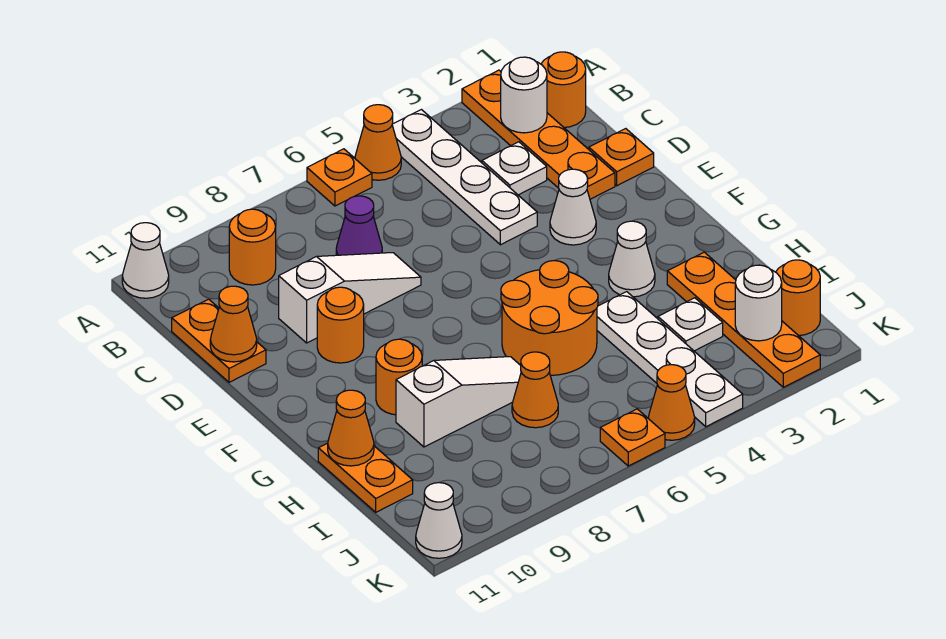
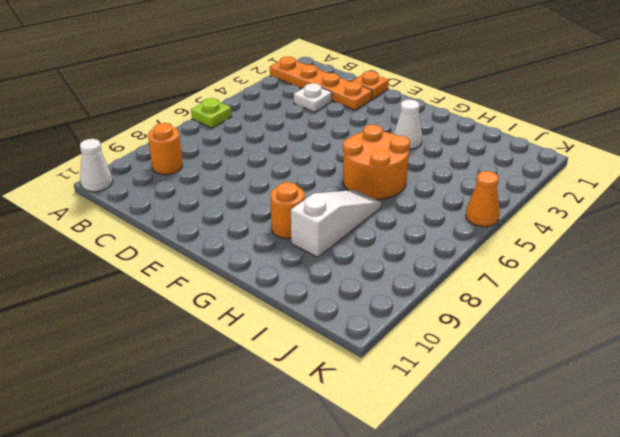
lime 1x1 plate [191,98,232,128] -> orange 1x1 plate [307,149,372,206]
none -> white 1x4 plate [392,110,537,245]
none -> orange 1x1 cone [355,105,401,180]
none -> orange 1x1 round brick [541,52,586,127]
none -> purple 1x1 cone [336,196,382,255]

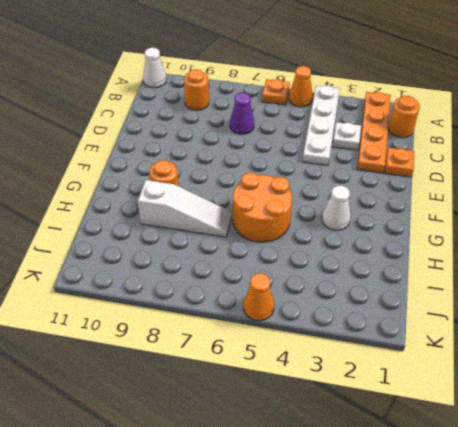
none -> orange 1x2 plate [172,299,266,382]
none -> white 1x3 slope [279,253,421,343]
none -> white 1x1 cone [550,169,596,245]
none -> orange 1x1 round brick [317,287,364,363]

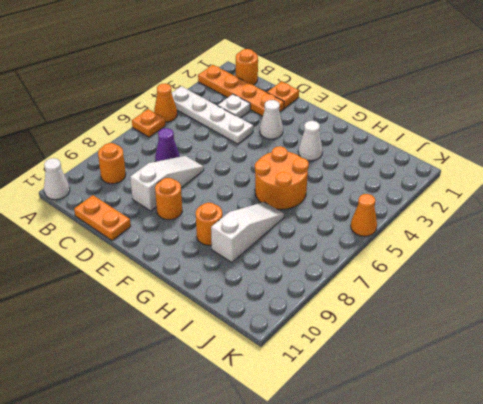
none -> orange 1x4 plate [667,252,820,387]
none -> white 1x4 plate [597,292,743,427]
none -> orange 1x2 plate [318,443,413,512]
none -> white 1x1 plate [658,298,723,351]

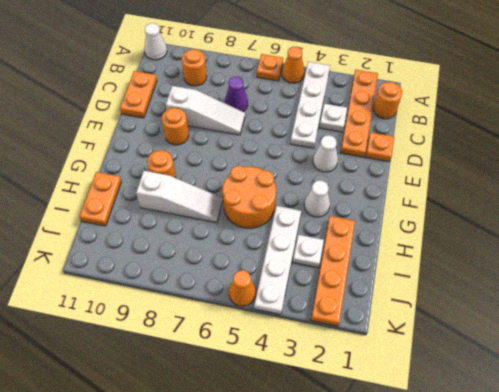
none -> orange 1x1 cone [512,352,558,428]
none -> orange 1x1 round brick [776,260,820,336]
none -> orange 1x1 plate [600,409,665,466]
none -> white 1x1 cone [416,483,462,558]

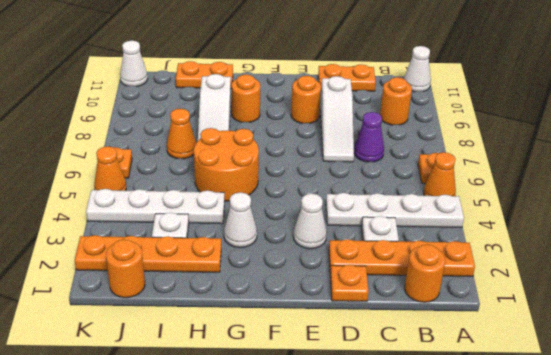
none -> white 1x1 round brick [501,57,547,133]
none -> orange 1x1 cone [210,286,257,362]
none -> orange 1x1 cone [328,390,374,466]
none -> white 1x1 round brick [735,265,782,341]

